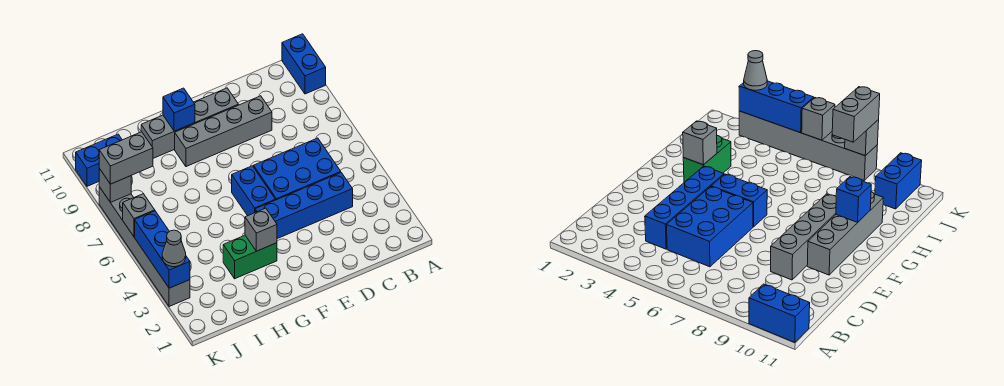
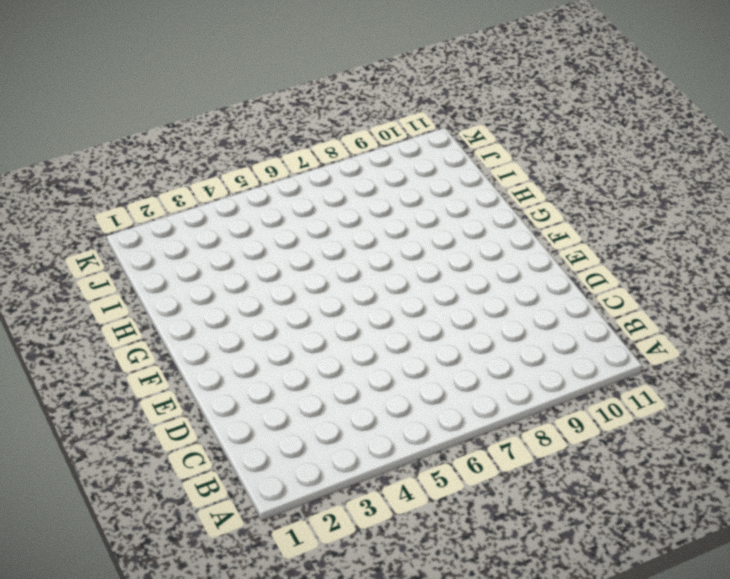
none -> blue 1x2 brick [282,34,326,94]
none -> blue 1x4 brick [255,173,353,239]
none -> blue 2x3 brick [254,138,341,200]

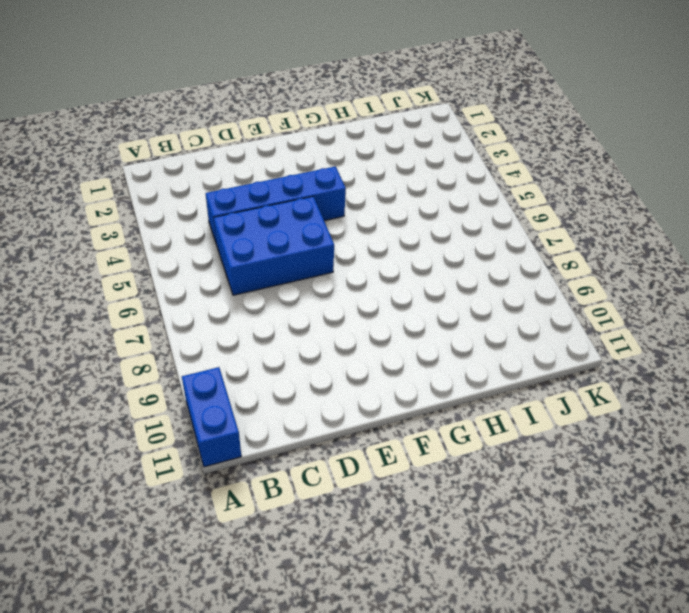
none -> grey 1x4 brick [175,96,272,167]
none -> grey 1x4 brick [141,88,238,158]
none -> blue 1x2 brick [232,166,275,216]

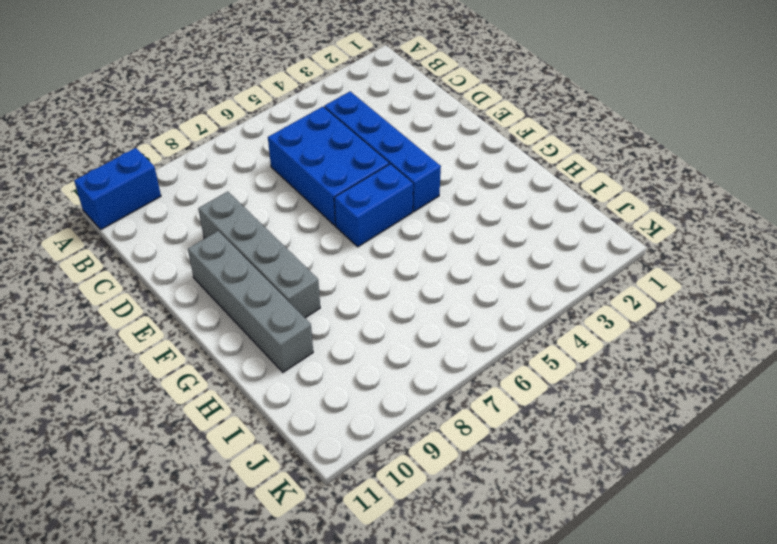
none -> green 1x2 brick [223,235,277,279]
none -> blue 1x2 brick [76,134,122,186]
none -> grey 1x6 brick [99,187,190,307]

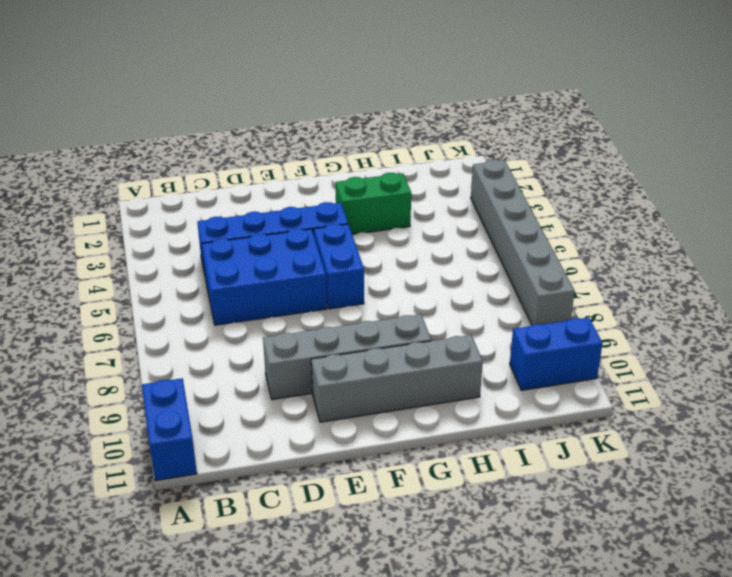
none -> grey 1x1 brick [245,208,277,251]
none -> blue 1x1 brick [163,88,195,131]
none -> blue 1x3 brick [135,211,190,288]

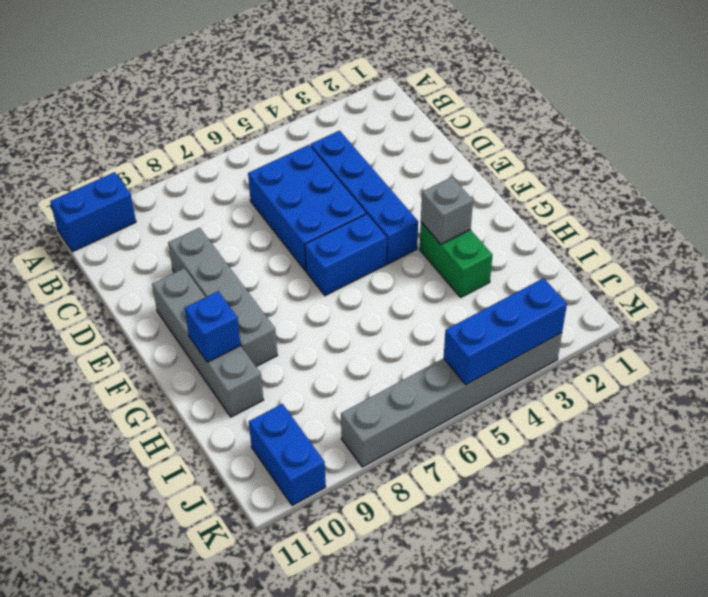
none -> grey 1x1 brick [123,194,155,237]
none -> grey 1x1 brick [99,169,131,203]
none -> grey 1x2 brick [99,132,153,184]

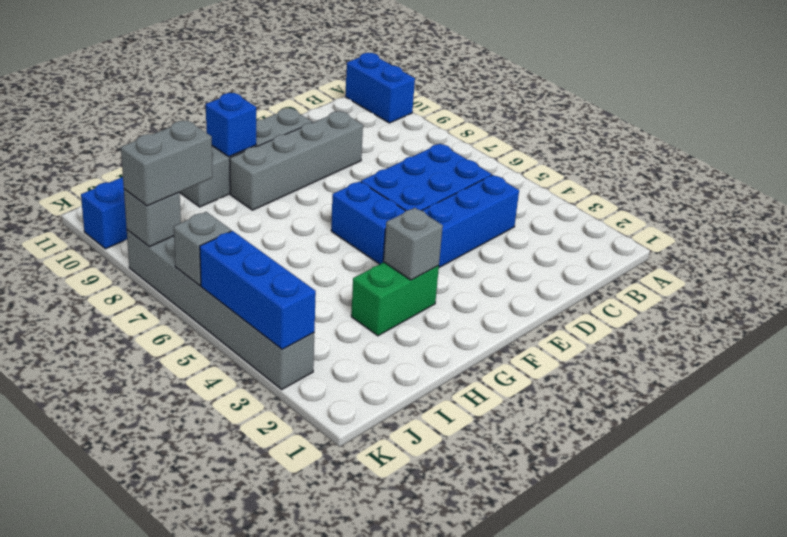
none -> grey 1x1 cone [162,230,186,267]

